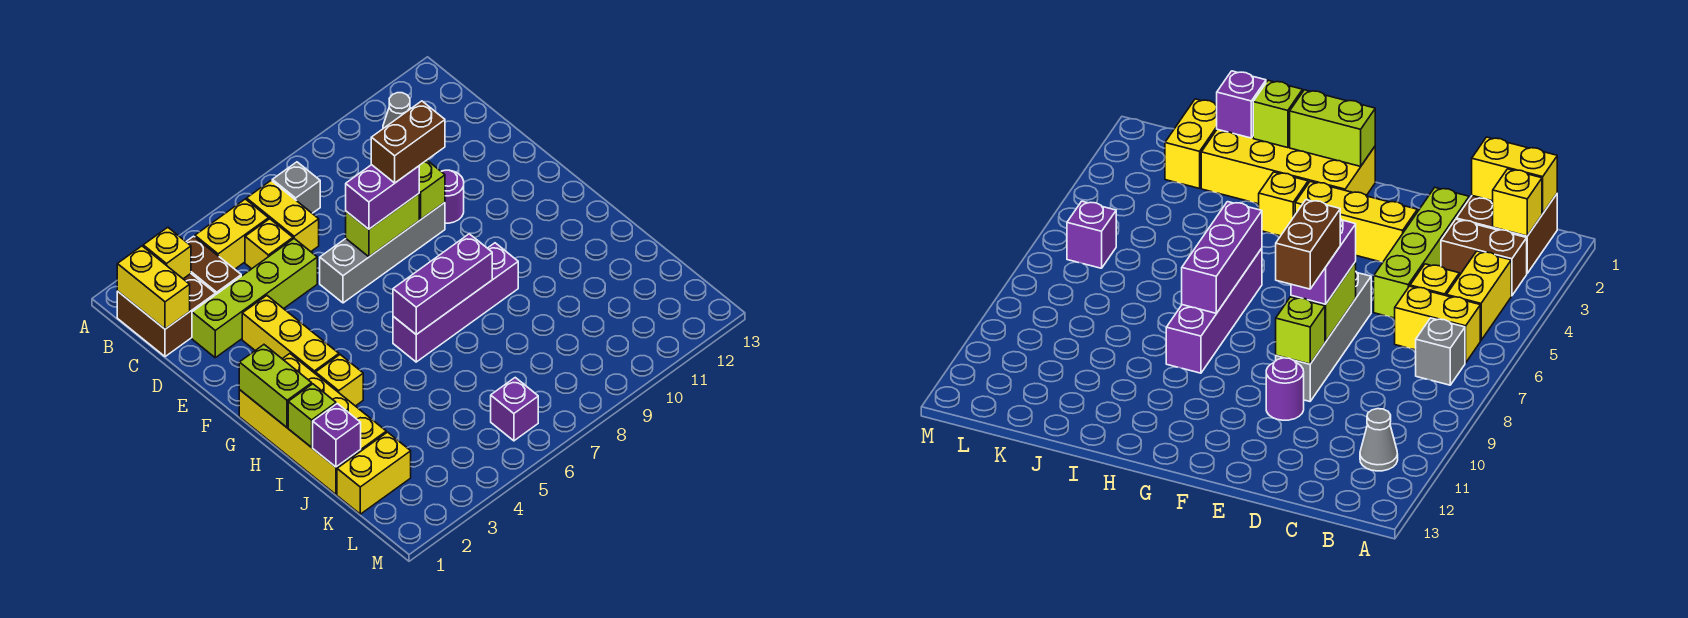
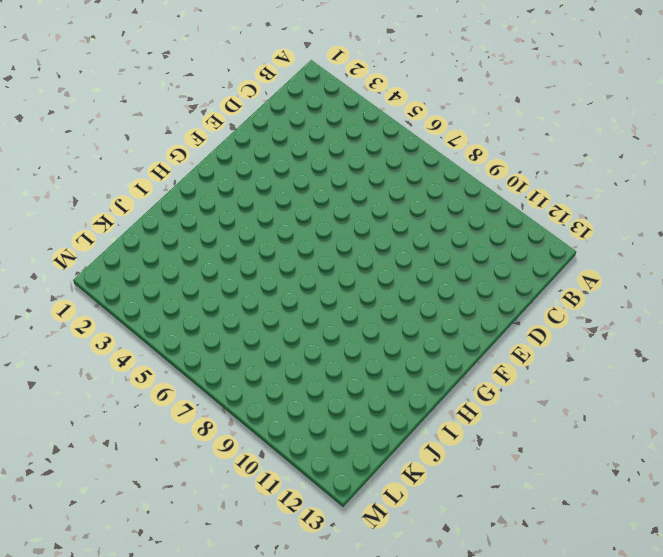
none -> brown 2x2 brick [117,274,215,357]
none -> brown 1x2 brick [186,236,241,295]
none -> yellow 1x2 brick [195,199,269,269]

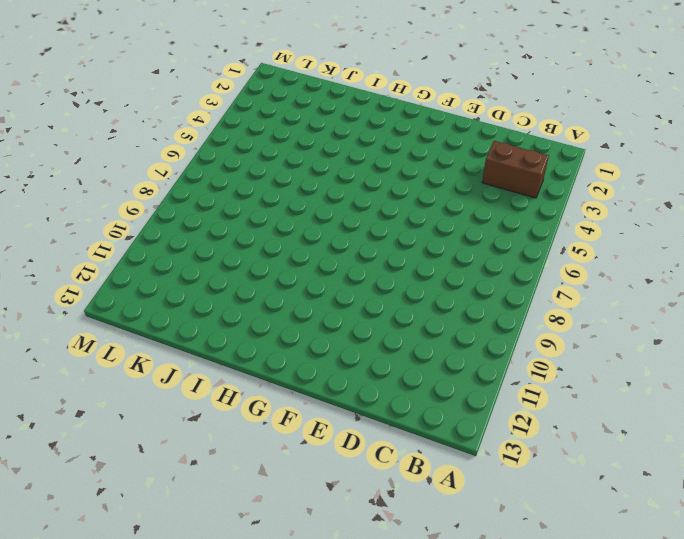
none -> brown 2x2 brick [117,274,215,357]
none -> yellow 1x2 brick [195,199,269,269]
none -> yellow 1x2 brick [247,181,319,252]

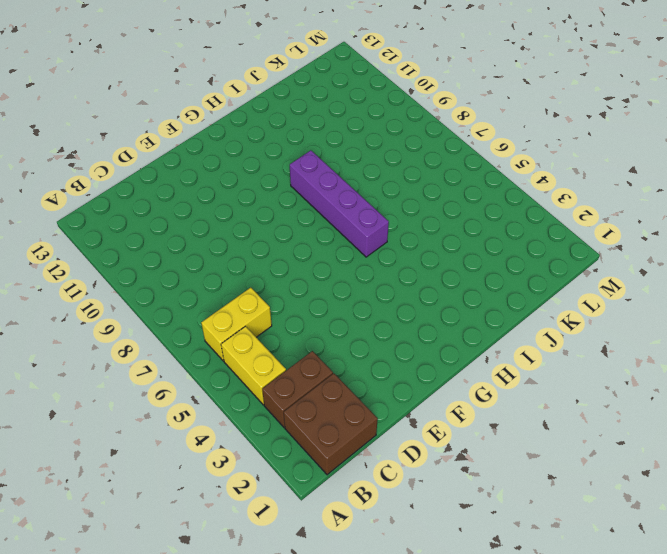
none -> grey 1x1 brick [272,162,320,213]
none -> grey 1x1 cone [383,93,410,128]
none -> yellow 1x1 brick [245,219,293,269]

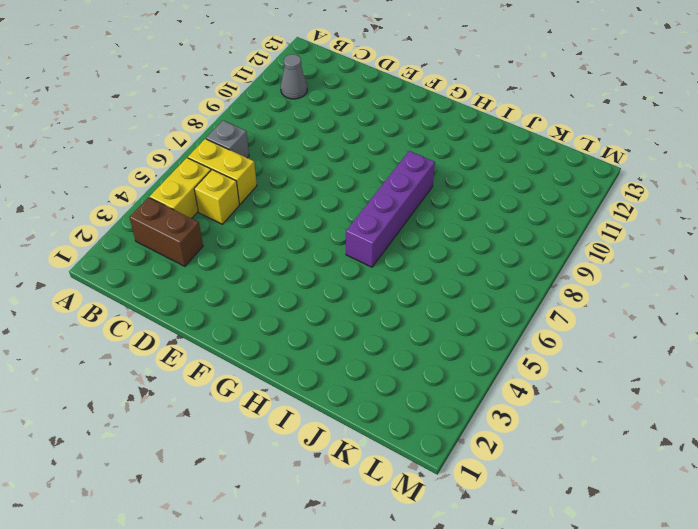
none -> brown 2x2 brick [117,274,215,357]
none -> lime 1x4 brick [192,239,317,358]
none -> yellow 1x3 brick [242,296,339,374]

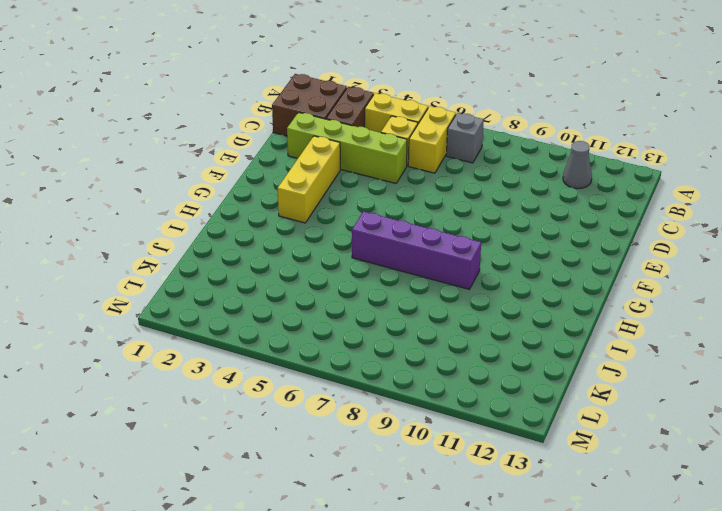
none -> grey 1x4 brick [320,203,445,303]
none -> purple 1x1 round brick [441,170,464,223]
none -> yellow 2x4 brick [239,354,386,494]

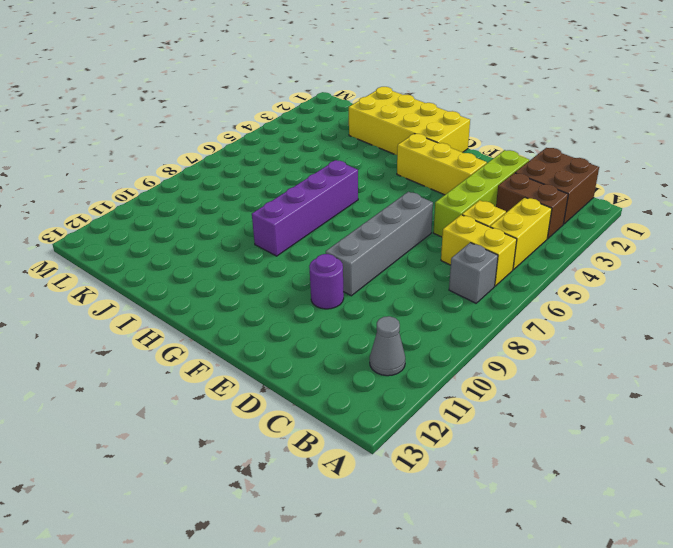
none -> yellow 1x1 brick [316,355,363,406]
none -> yellow 1x2 brick [337,432,411,514]
none -> purple 1x1 brick [491,378,538,441]

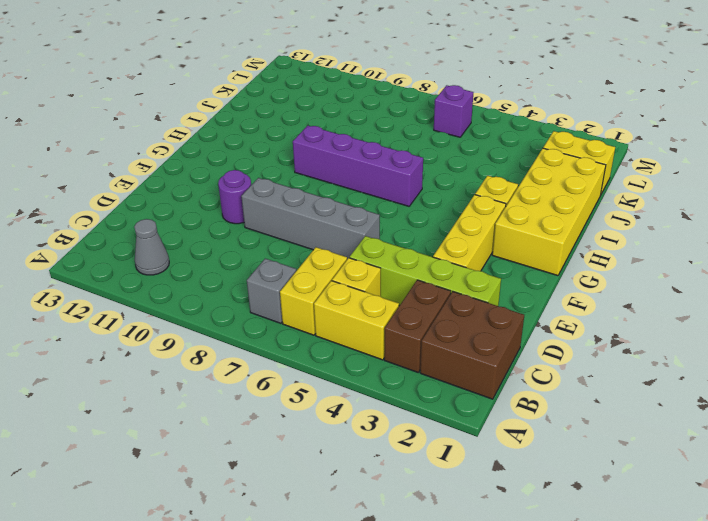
none -> yellow 1x2 brick [117,246,190,329]
none -> yellow 1x1 brick [143,227,191,279]
none -> lime 1x2 brick [346,194,419,257]

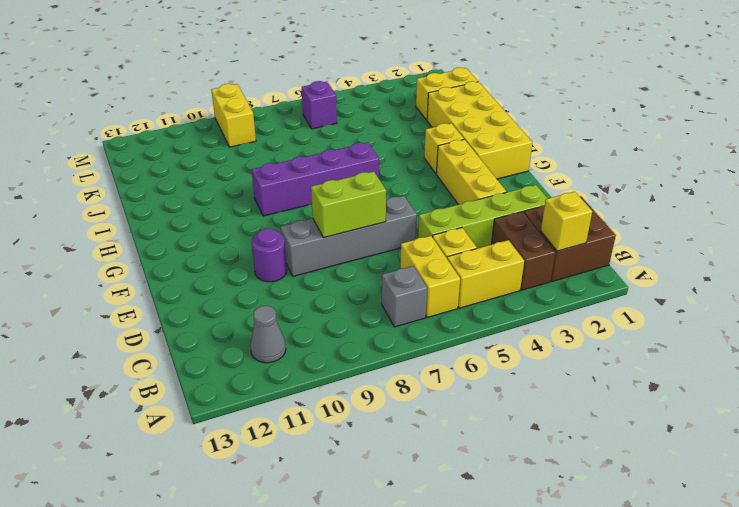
yellow 1x2 brick [211,84,256,147] -> yellow 1x2 brick moved to [117,246,190,329]
none -> lime 1x1 brick [419,160,445,220]
none -> lime 1x2 brick [239,345,312,428]
none -> purple 1x3 brick [393,234,492,335]

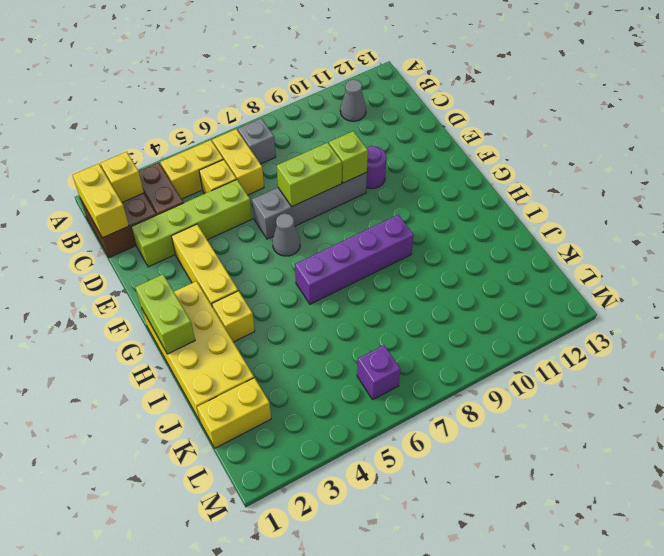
grey 1x1 cone [272,214,300,256] -> none
none -> purple 1x3 brick [393,234,492,335]
none -> lime 1x1 brick [288,384,336,447]
none -> purple 1x1 brick [313,404,361,467]

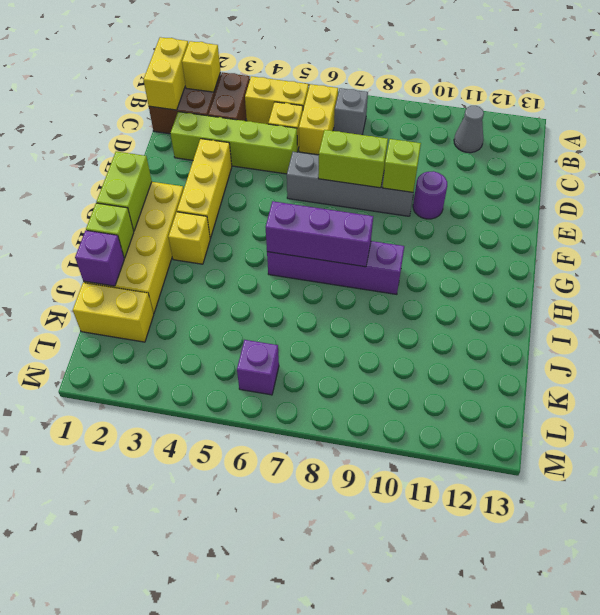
none -> purple 1x2 brick [346,165,419,229]
none -> brown 1x2 brick [371,101,445,183]

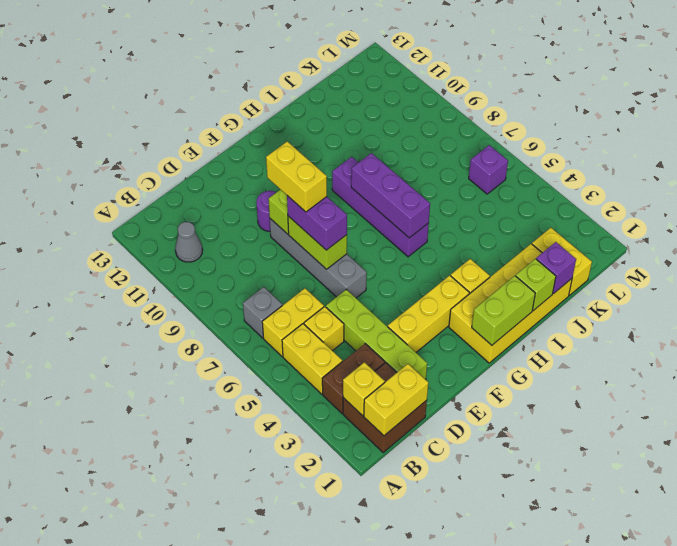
yellow 1x2 brick [266,141,327,212] -> brown 1x2 brick [371,101,445,183]

